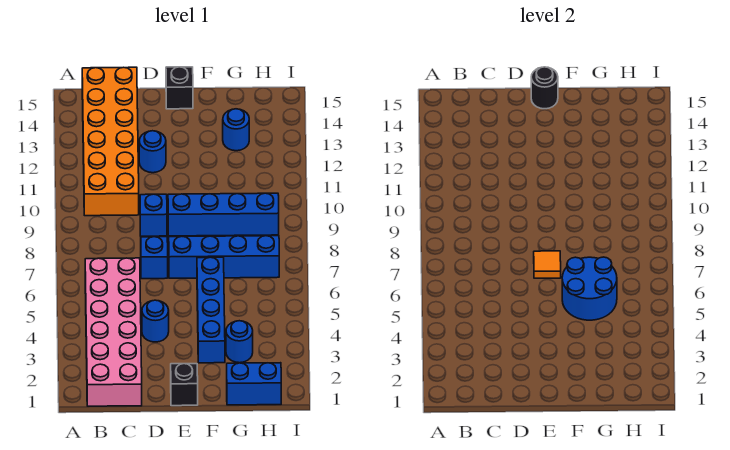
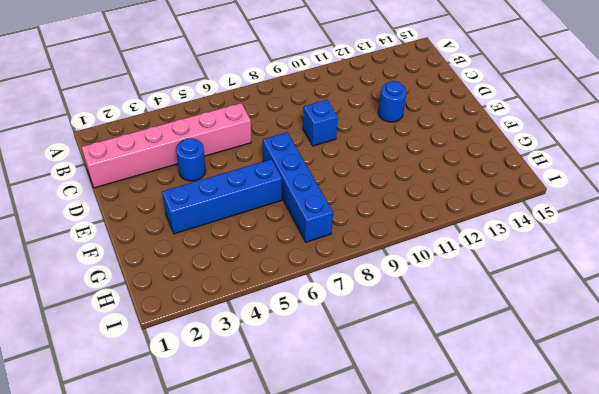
pink 1x6 brick [82,103,252,188] -> pink 2x6 brick [85,258,142,406]
none -> orange 2x6 brick [82,67,139,216]
none -> blue 1x1 brick [141,237,168,279]
none -> black 1x1 brick [171,364,198,406]

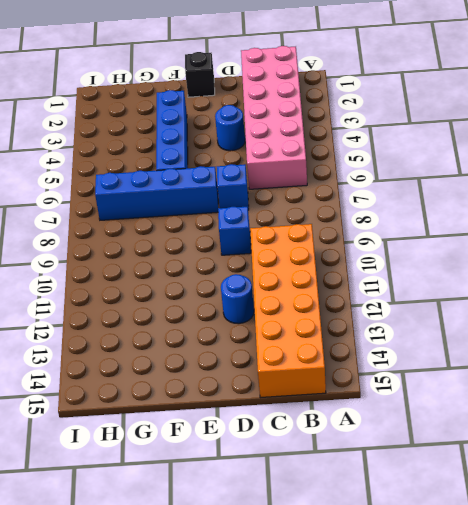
none -> blue 1x4 brick [168,193,279,236]
none -> black 1x1 brick [166,67,193,109]
none -> blue 1x2 brick [227,363,281,405]

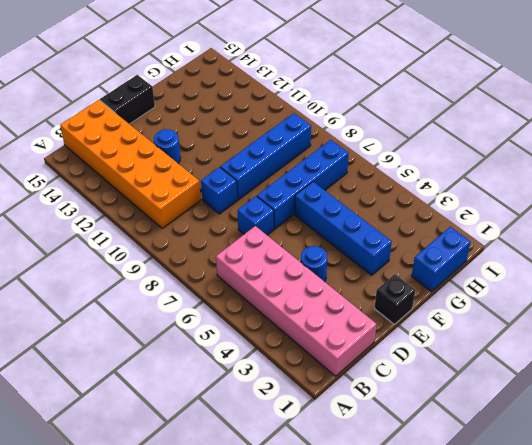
black 1x2 brick [100,75,155,124] -> black 1x1 brick [166,67,193,109]
none -> blue 1x1 round brick [226,321,253,363]
none -> blue 1x1 round brick [223,109,249,151]
none -> orange 1x1 tile [534,251,561,278]

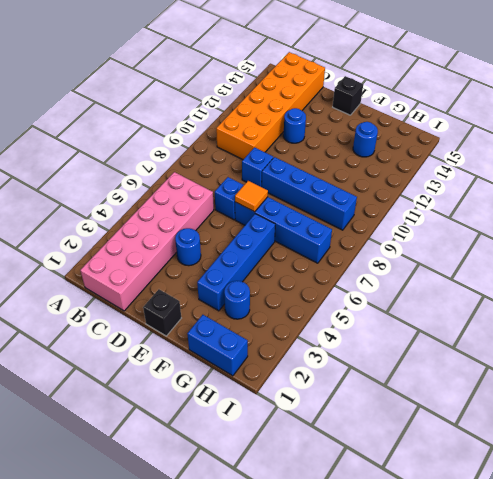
none -> black 1x1 round brick [531,67,558,109]
none -> blue 2x2 round brick [562,257,617,320]

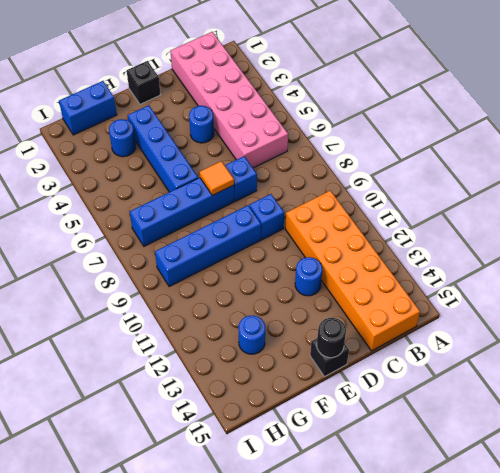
none -> blue 2x2 round brick [562,257,617,320]

